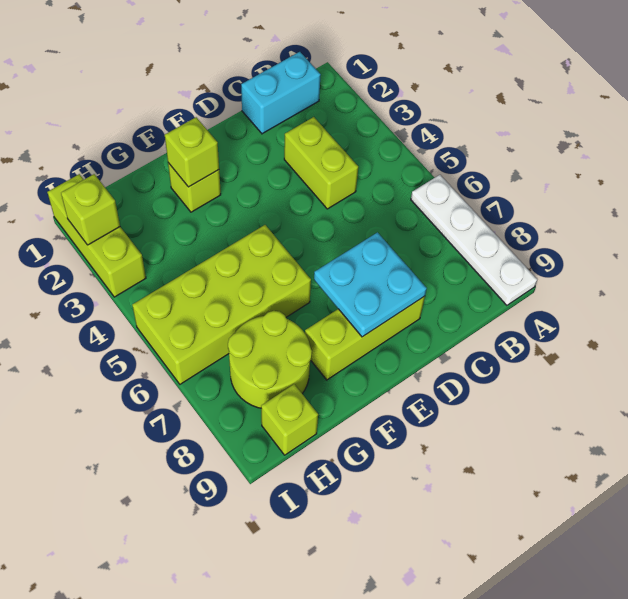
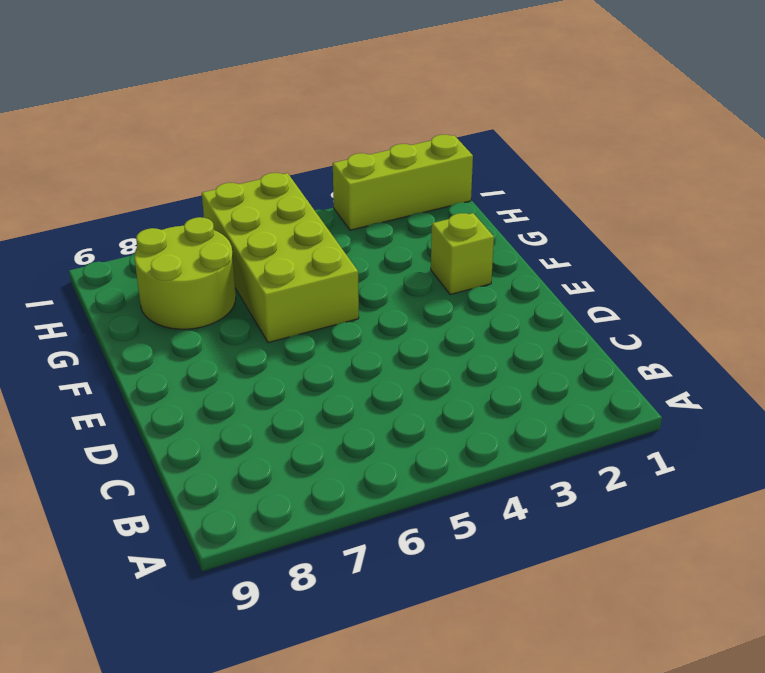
none -> white 1x4 plate [411,175,537,305]
none -> cyan 1x2 brick [241,52,321,134]
none -> lime 1x2 brick [284,117,358,209]

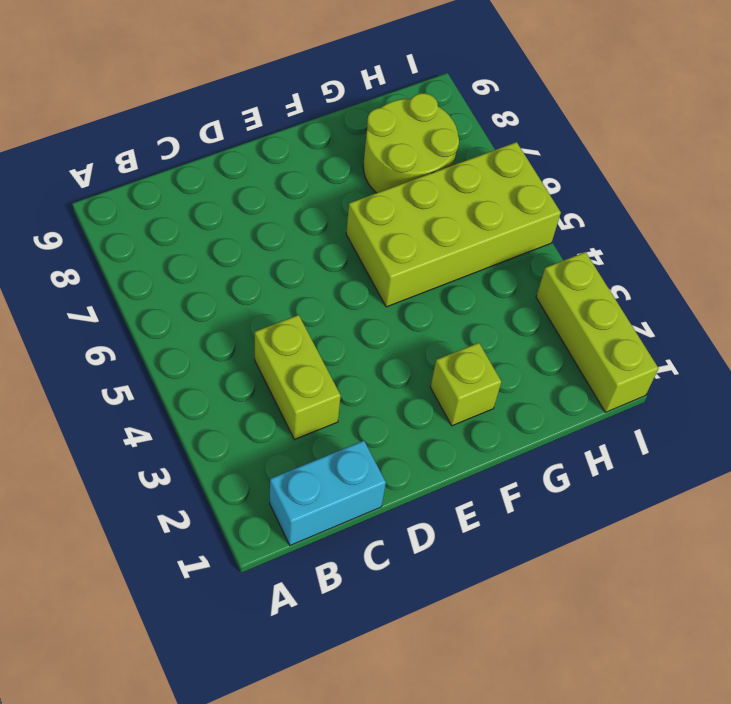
none -> white 1x4 plate [411,175,537,305]
none -> lime 1x3 brick [305,296,425,380]
none -> lime 1x1 brick [261,384,318,455]

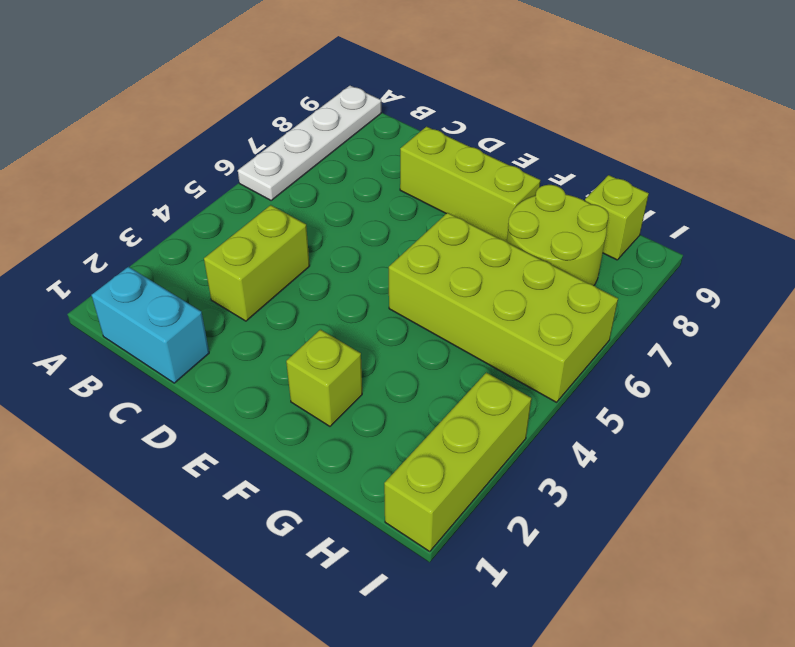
none -> cyan 2x2 plate [314,232,427,337]
none -> lime 1x1 brick [165,117,219,187]
none -> lime 1x1 brick [61,174,120,245]

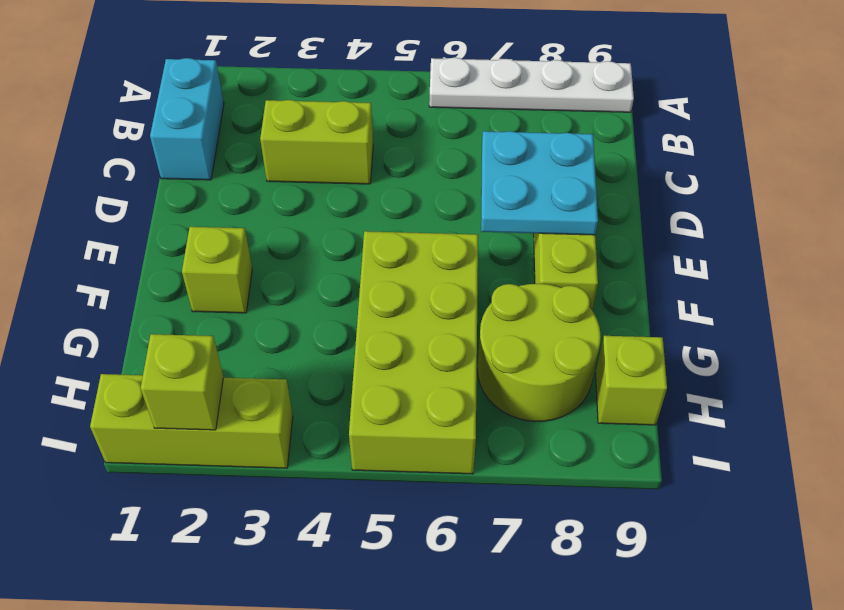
none -> lime 1x1 brick [165,117,219,187]

